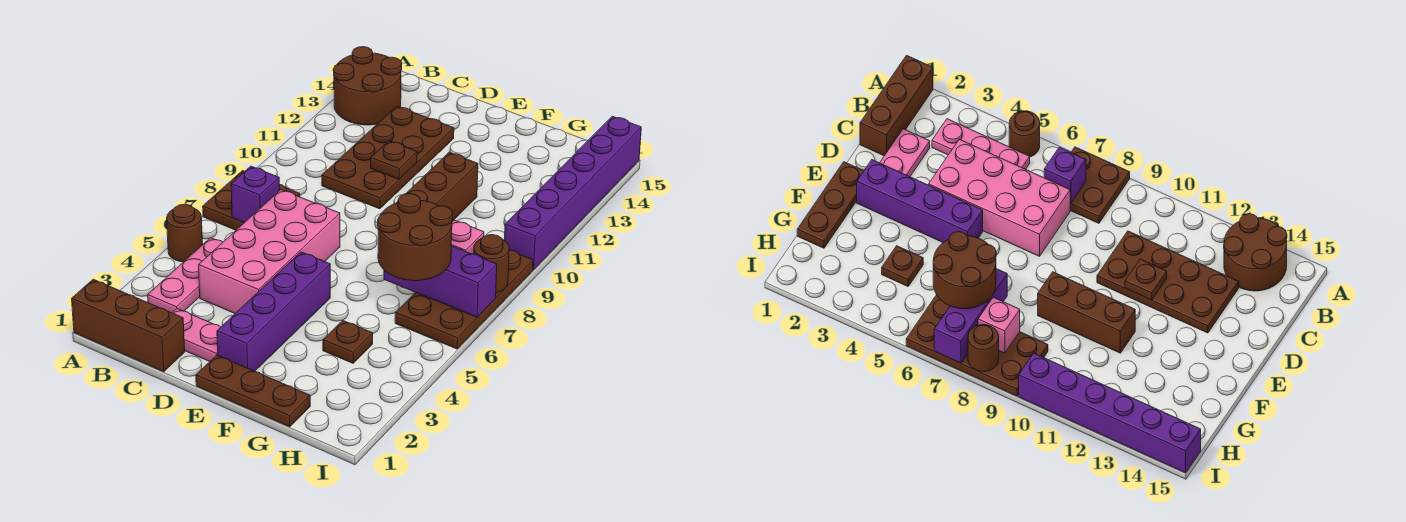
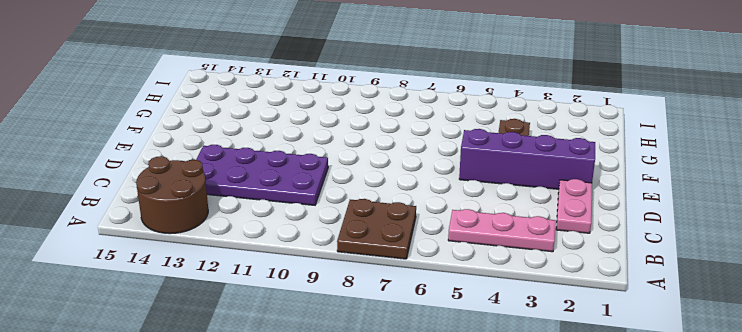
purple 2x4 plate [196,145,328,205] -> brown 2x4 plate [322,106,454,209]
none -> brown 1x3 brick [72,279,185,372]
none -> brown 1x1 round brick [167,204,203,262]
none -> pink 2x4 brick [199,190,340,313]

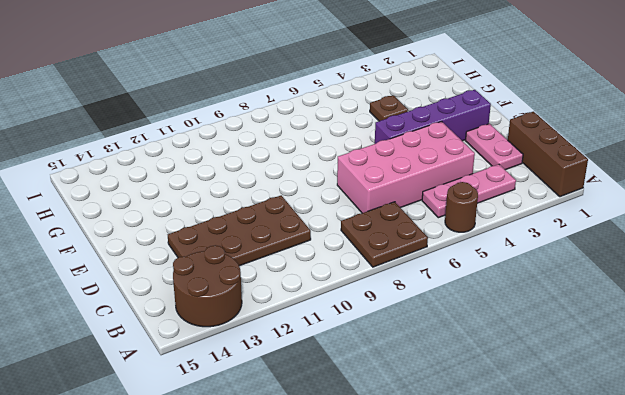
none -> brown 1x3 plate [196,355,310,427]
none -> brown 1x3 brick [397,152,478,221]
none -> brown 2x4 plate [395,250,533,349]

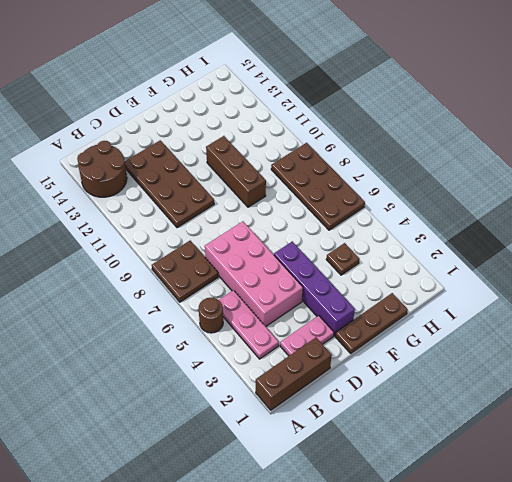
none -> purple 1x6 brick [505,116,641,270]
none -> purple 1x1 brick [231,166,279,223]
none -> brown 1x1 plate [371,141,417,179]

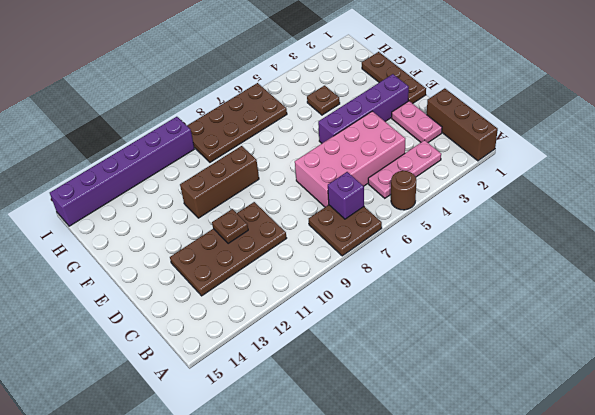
none -> brown 2x2 round brick [333,47,402,125]
none -> purple 1x3 brick [384,246,497,317]
none -> pink 1x1 brick [451,220,484,254]

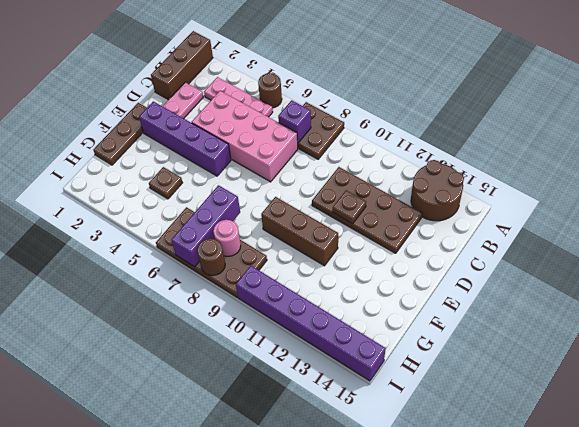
pink 1x1 round brick [213,220,241,256] -> pink 1x1 brick [451,220,484,254]
none -> brown 2x2 round brick [378,193,453,281]

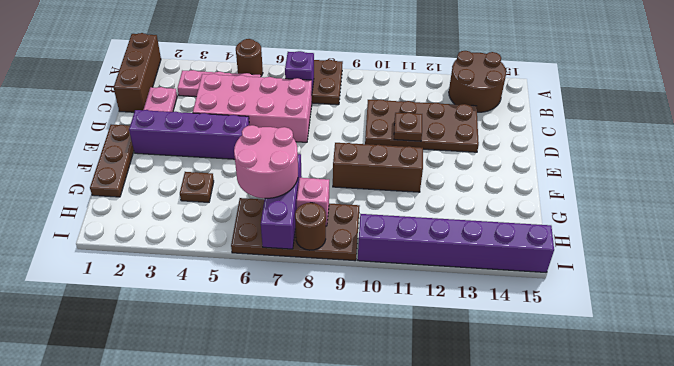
pink 2x2 round brick [234,125,298,198] -> brown 2x2 round brick [378,193,453,281]

